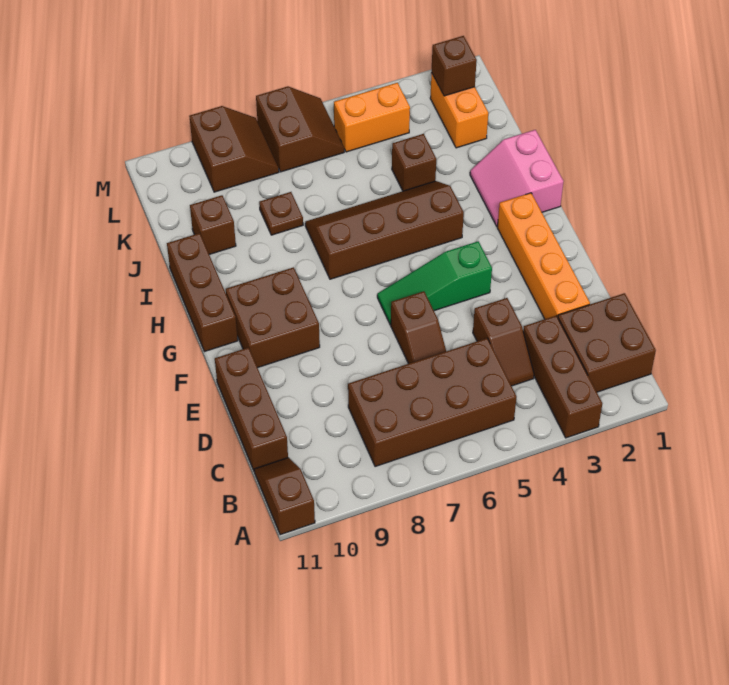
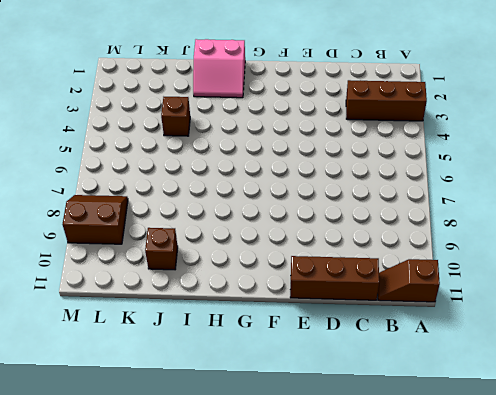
none -> brown 2x2 brick [558,293,656,392]
none -> brown 2x4 brick [348,338,516,467]
none -> brown 1x2 slope [473,298,534,386]

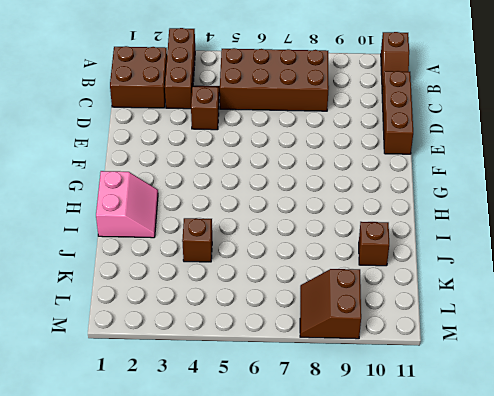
none -> orange 1x4 brick [497,193,590,319]
none -> brown 1x2 slope [391,291,446,364]
none -> green 1x3 slope [377,241,492,325]

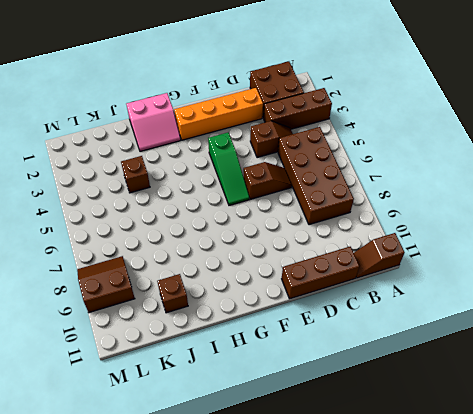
none -> brown 2x2 brick [226,267,320,368]
none -> brown 1x3 brick [167,233,238,351]
none -> brown 2x4 slope [305,181,464,279]

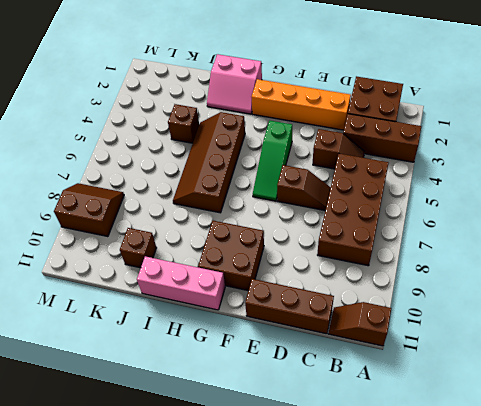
pink 1x3 brick [137,256,225,310] -> brown 1x3 brick [167,233,238,351]
none -> brown 1x1 plate [259,192,303,235]
none -> orange 1x2 brick [430,73,488,148]
none -> orange 1x2 brick [334,83,410,152]

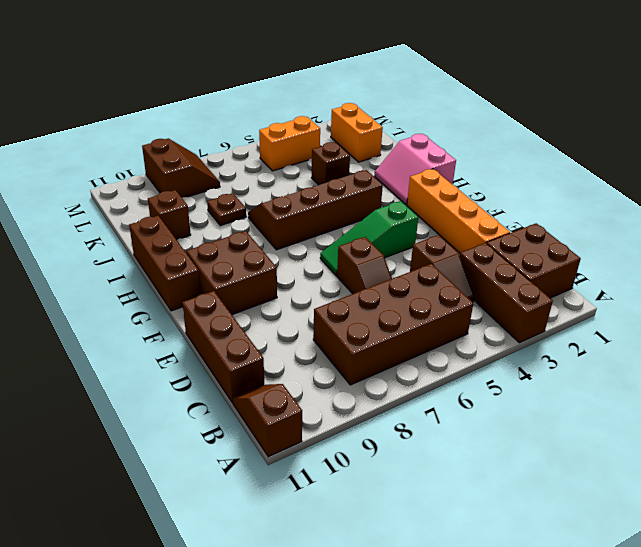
none -> brown 2x2 slope [256,86,344,172]
none -> brown 1x1 brick [432,36,477,96]

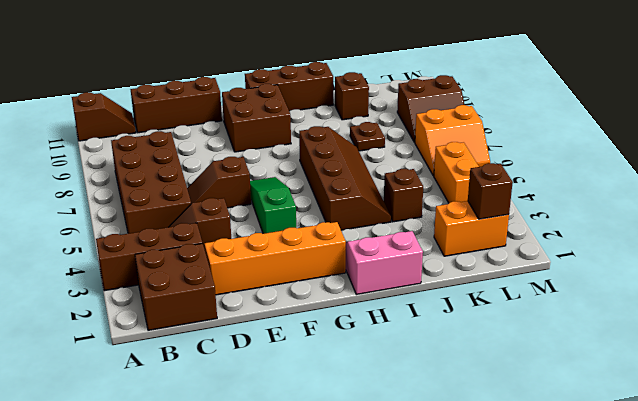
orange 2x2 slope [415,105,490,176] -> brown 2x2 slope [256,86,344,172]

